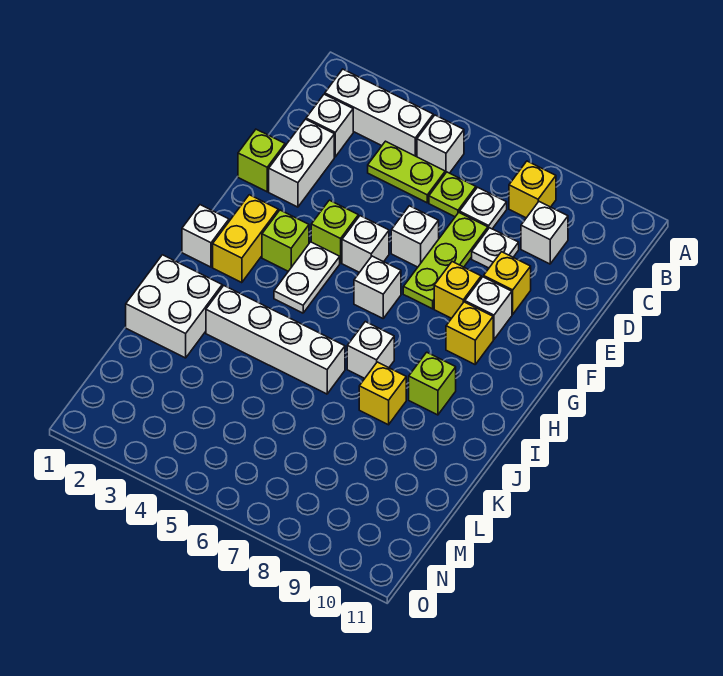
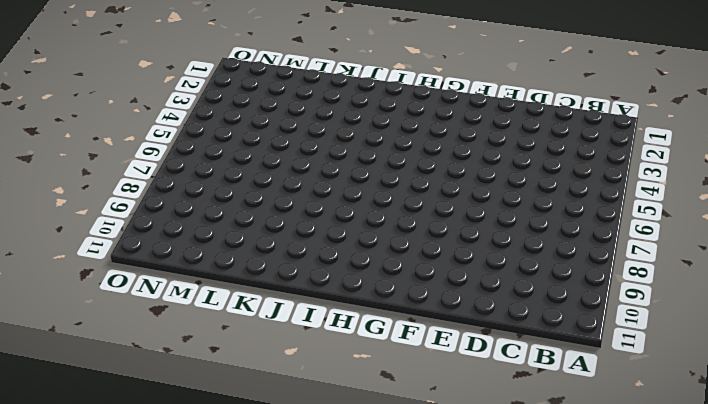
none -> white 1x3 brick [325,69,433,157]
none -> white 1x1 brick [417,115,464,173]
none -> yellow 1x1 brick [509,161,556,218]

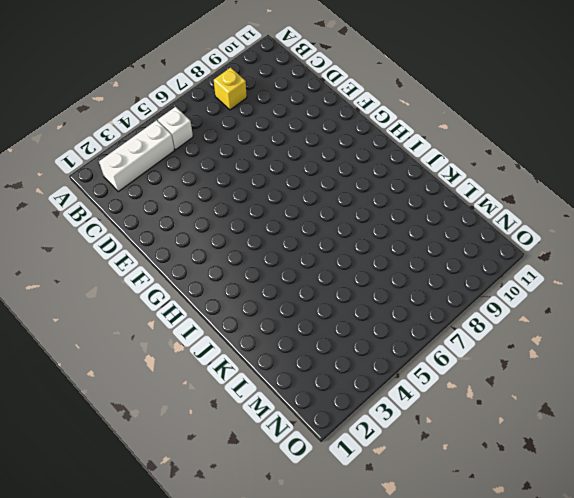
none -> white 1x1 brick [306,94,353,157]
none -> lime 1x2 plate [368,141,445,203]
none -> lime 1x1 plate [429,172,476,217]

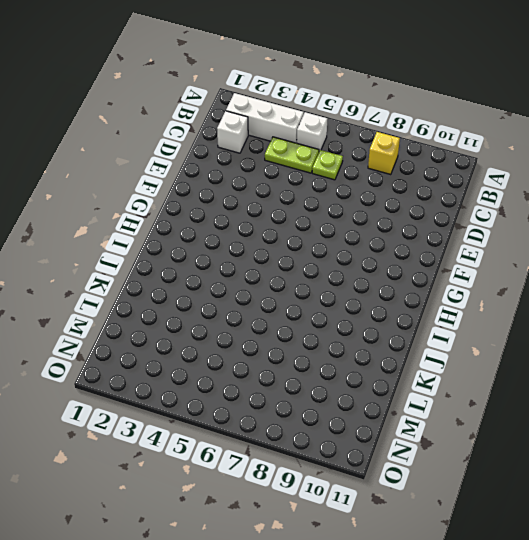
none -> white 1x1 plate [460,187,507,229]
none -> white 1x1 brick [521,202,568,264]
none -> white 1x2 brick [269,119,334,207]

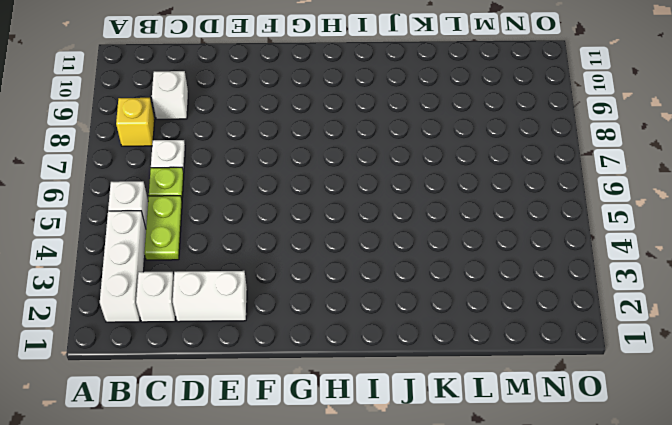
none -> lime 1x3 plate [403,213,488,309]
none -> white 1x1 plate [472,228,519,268]
none -> lime 1x1 brick [238,129,285,192]

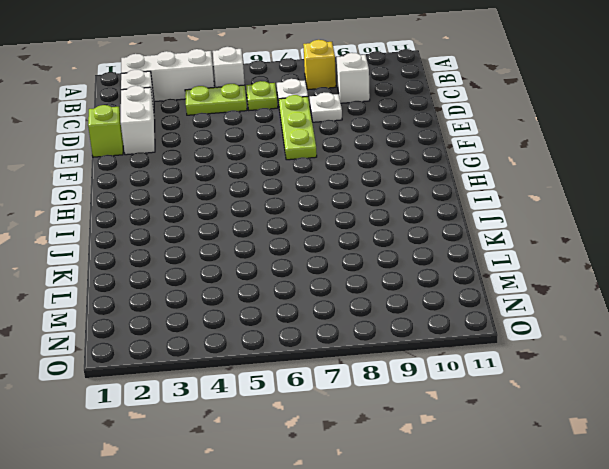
none -> white 1x1 brick [391,206,439,267]
none -> yellow 1x1 brick [484,252,531,314]
none -> lime 1x1 brick [311,200,358,263]

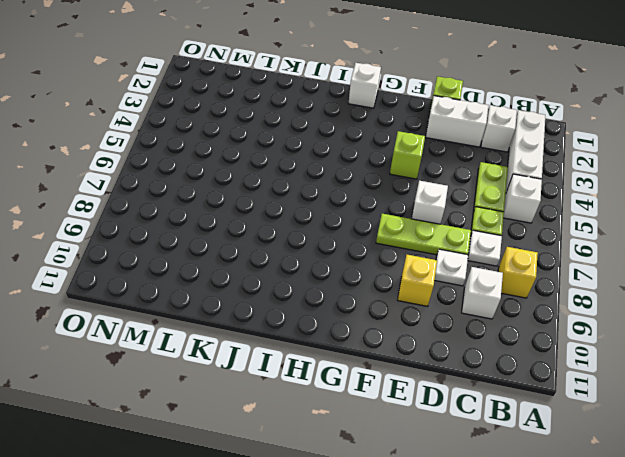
none -> white 1x1 brick [342,216,389,272]
none -> yellow 1x1 brick [434,262,481,318]
none -> white 1x1 brick [465,277,512,339]

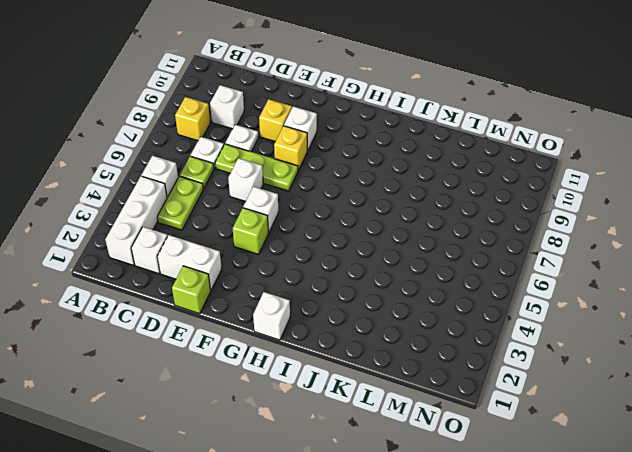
none -> yellow 1x2 brick [213,195,278,283]
none -> lime 1x1 brick [262,210,309,271]
none -> white 1x2 plate [274,242,340,313]

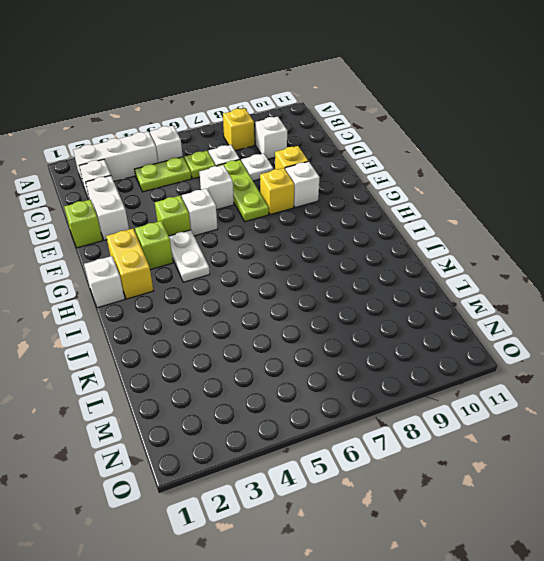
none -> white 1x1 brick [354,256,401,318]
none -> yellow 1x1 brick [446,302,493,364]
none -> white 1x1 brick [347,322,394,378]

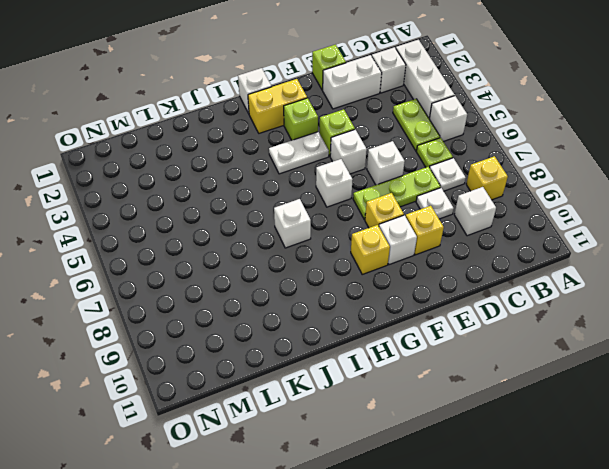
none -> lime 1x1 brick [409,352,456,415]
none -> white 2x2 brick [126,255,222,358]
none -> white 1x4 brick [206,286,345,394]

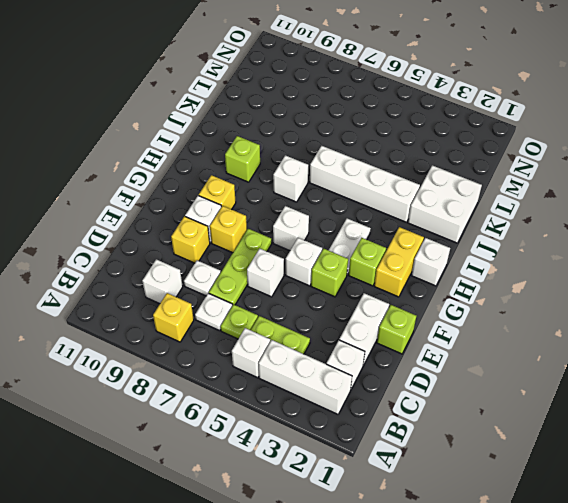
none -> yellow 1x1 brick [359,362,406,425]

